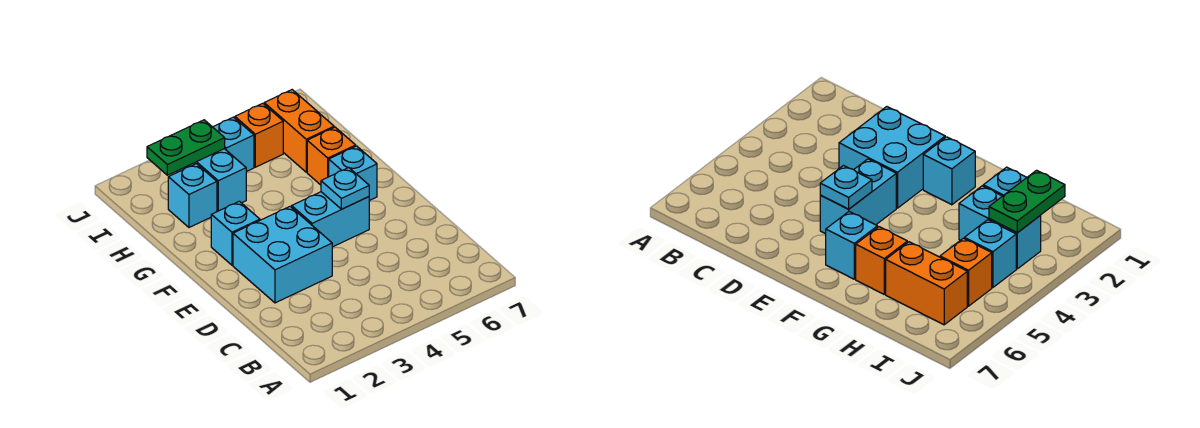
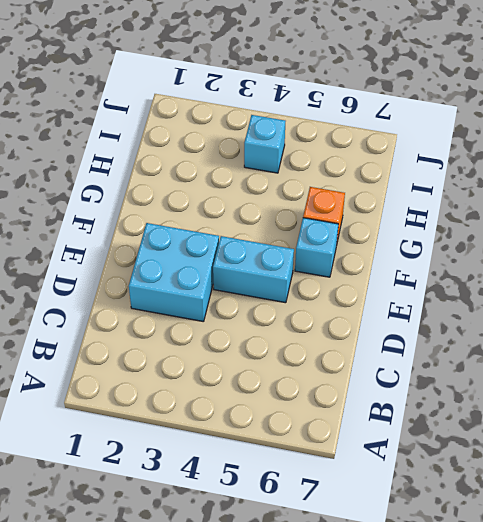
none -> cyan 1x1 brick [211,201,260,265]
none -> cyan 1x1 brick [168,164,217,227]
none -> cyan 1x2 brick [176,149,246,212]

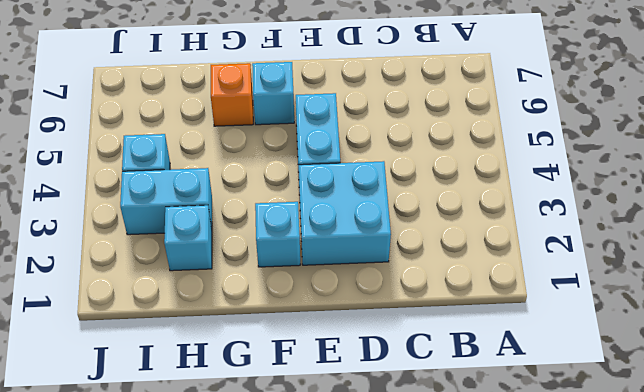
none -> orange 1x2 brick [264,90,334,172]
none -> orange 1x1 brick [235,103,283,167]
none -> cyan 1x1 plate [321,168,369,209]

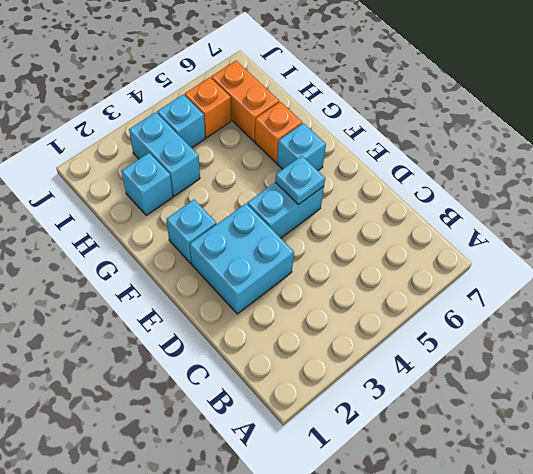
none -> green 1x2 plate [147,120,225,175]

